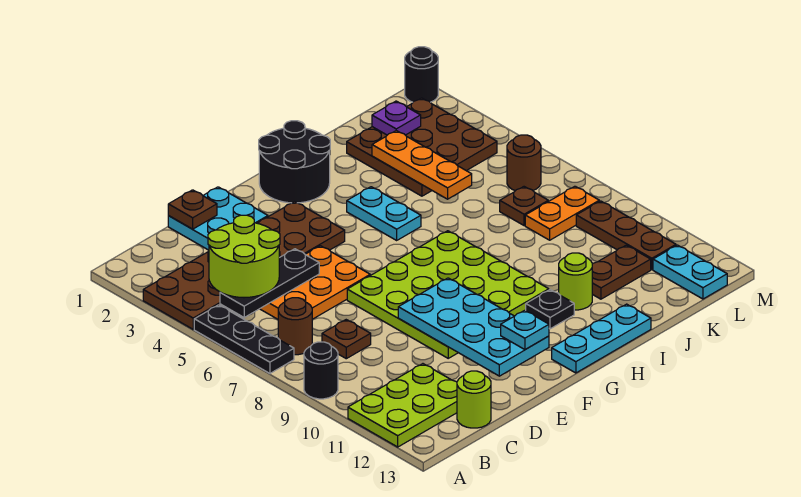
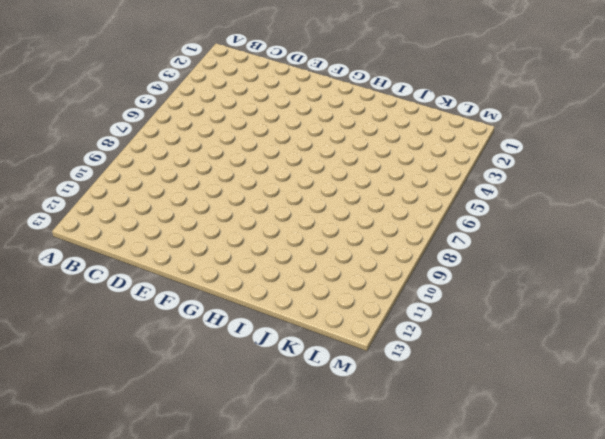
none -> brown 2x6 plate [143,202,345,329]
none -> black 1x3 plate [194,305,294,373]
none -> black 1x1 round brick [304,342,338,399]
none -> lime 2x3 plate [348,364,457,447]

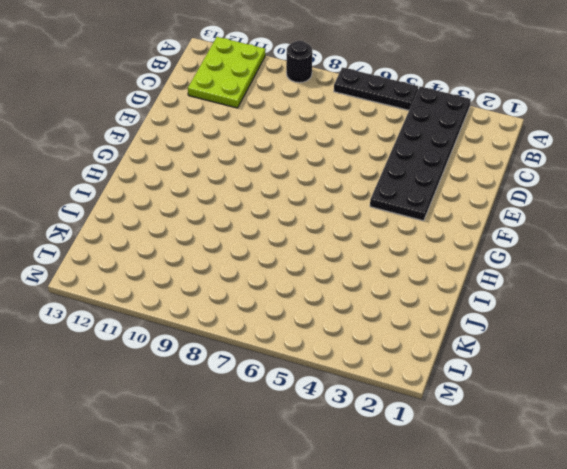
black 2x6 plate [370,87,471,221] -> brown 2x6 plate [143,202,345,329]
none -> brown 1x1 round brick [278,298,312,355]
none -> orange 2x3 plate [260,246,370,319]
none -> brown 1x1 plate [322,320,371,359]
none -> lime 1x1 round brick [457,371,491,428]

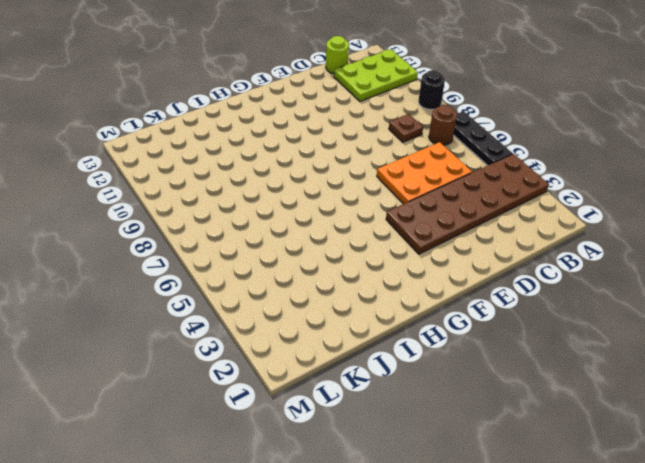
none -> cyan 2x2 plate [168,187,268,250]
none -> lime 4x4 plate [347,231,549,358]
none -> black 2x2 round brick [259,121,330,203]
none -> cyan 1x3 plate [552,304,651,373]

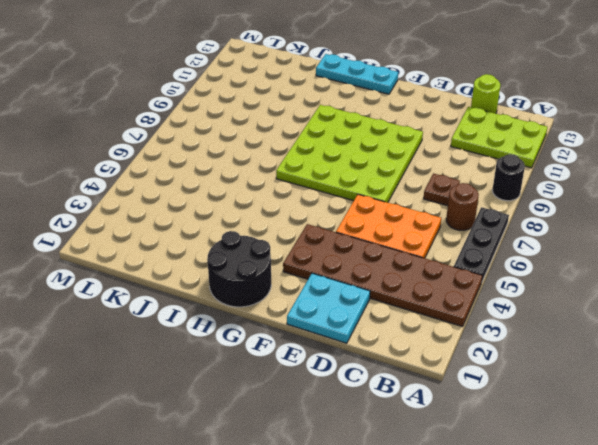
none -> cyan 1x2 plate [347,187,421,240]
none -> black 1x1 plate [526,290,574,329]
none -> lime 1x1 round brick [559,253,592,310]
none -> brown 3x3 plate [347,98,497,196]

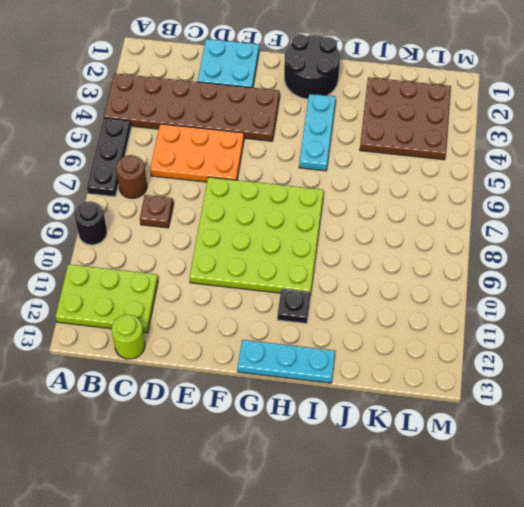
cyan 1x3 plate [299,94,336,171] -> cyan 1x2 plate [347,187,421,240]
none -> lime 1x1 round brick [559,253,592,310]
none -> brown 1x2 plate [592,245,651,299]
none -> brown 1x1 plate [500,187,548,226]
none -> orange 1x2 plate [525,186,599,240]

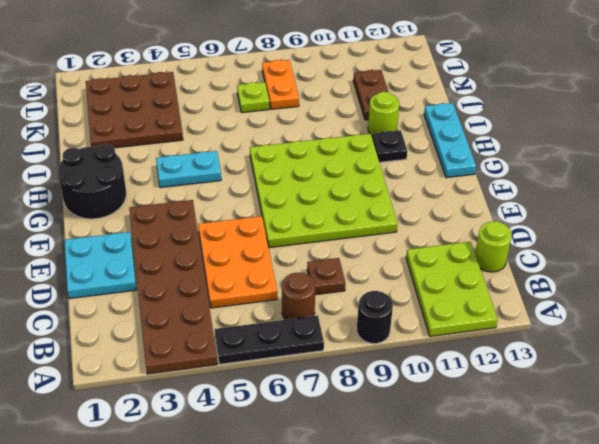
lime 1x1 plate [237,82,270,113] -> brown 1x1 plate [500,187,548,226]
none -> brown 1x1 round brick [507,135,541,191]
none -> brown 1x3 plate [576,201,676,270]
none -> cyan 1x2 plate [653,245,727,299]
none -> black 1x1 round brick [405,47,438,102]

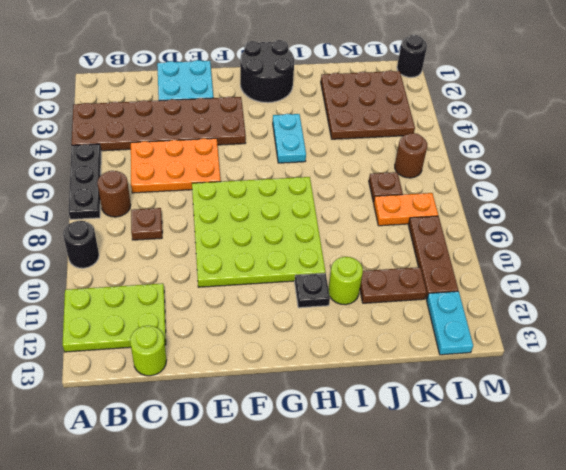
none -> cyan 1x3 plate [552,304,651,373]
none -> black 1x3 plate [220,249,319,317]
none -> brown 1x1 plate [168,190,217,229]
none -> cyan 2x4 plate [398,278,549,376]

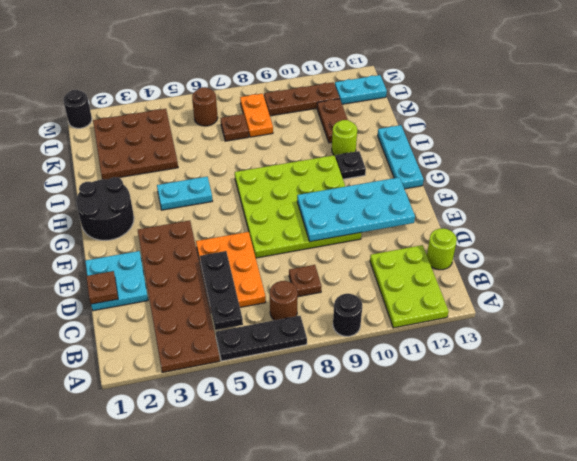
none -> orange 1x3 plate [372,131,472,199]
none -> purple 1x1 plate [372,101,421,135]
none -> lime 2x2 round brick [208,215,280,298]
none -> cyan 1x1 plate [501,310,549,350]

